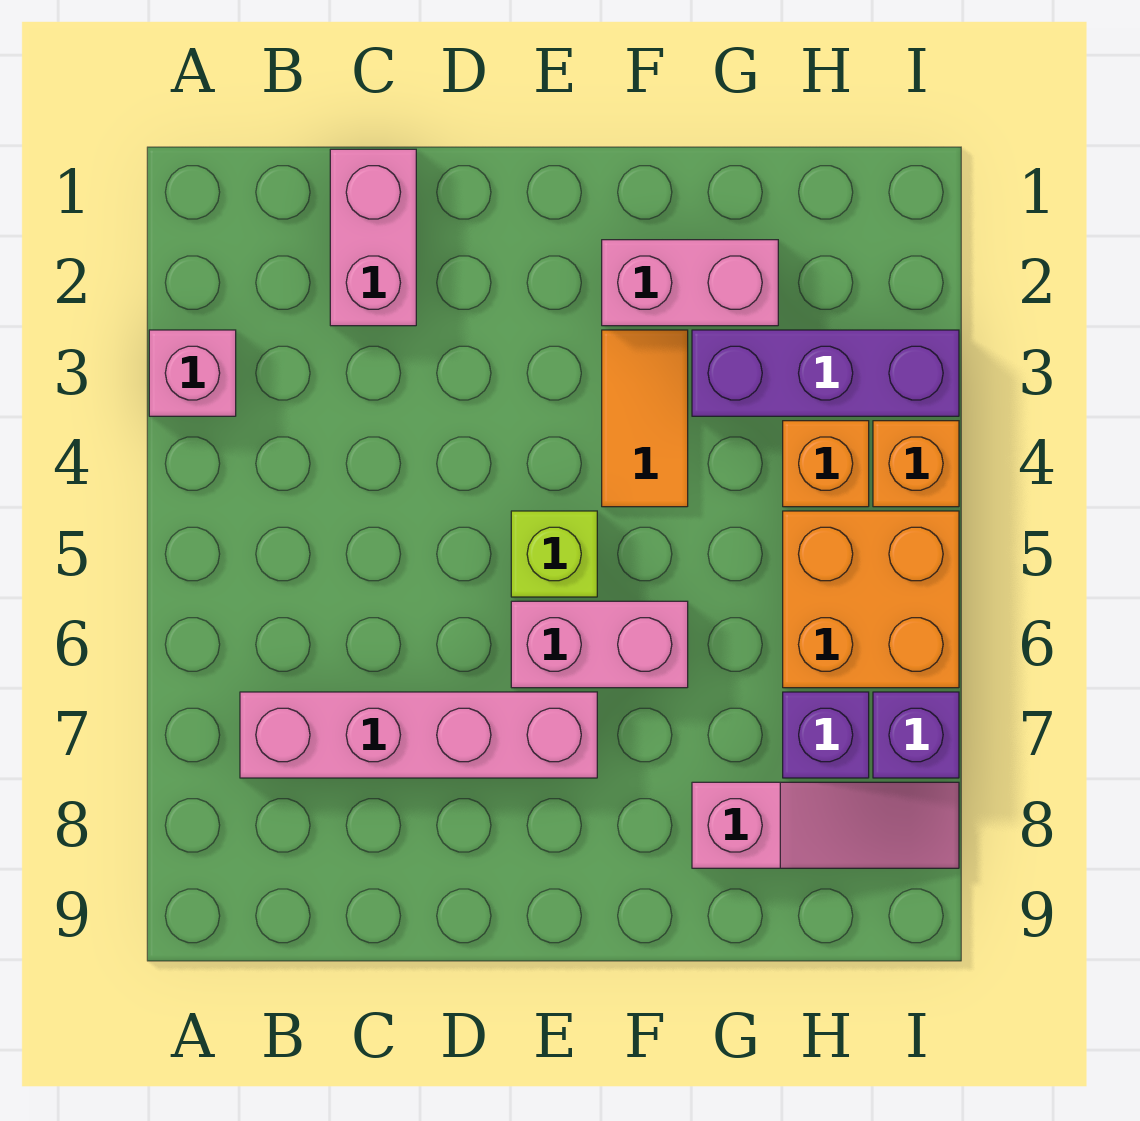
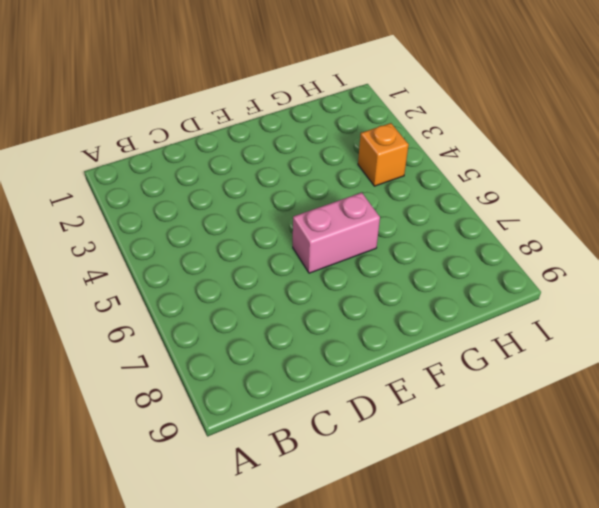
none -> pink 1x1 brick [149,330,236,416]
none -> pink 1x4 brick [240,692,597,778]
none -> pink 1x2 brick [330,149,416,326]

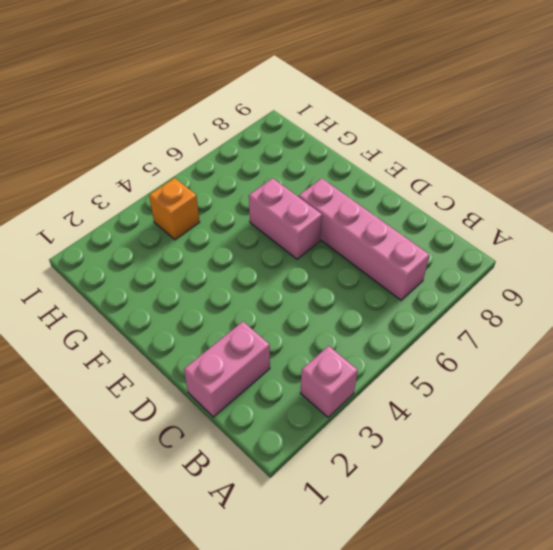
none -> lime 1x1 brick [511,511,597,597]
none -> pink 1x2 brick [602,240,778,326]
none -> orange 1x2 tile [602,330,688,507]

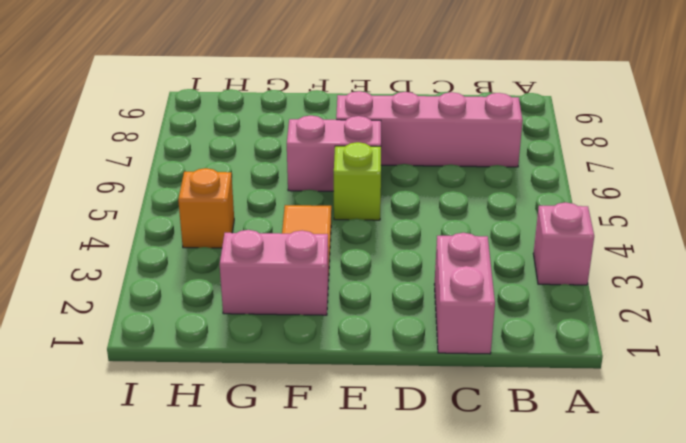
none -> purple 1x3 brick [692,330,959,416]
none -> pink 1x3 slope [692,782,959,868]
none -> orange 2x2 brick [783,511,959,688]

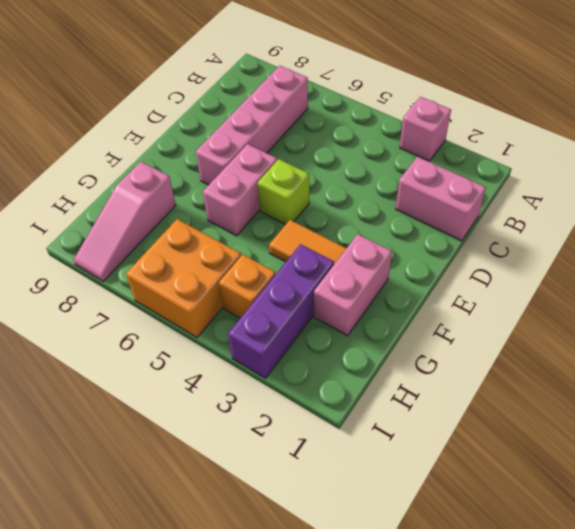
none -> purple 1x1 brick [783,692,869,778]
none -> orange 1x1 brick [873,421,959,507]
none -> purple 1x1 brick [873,692,959,778]

